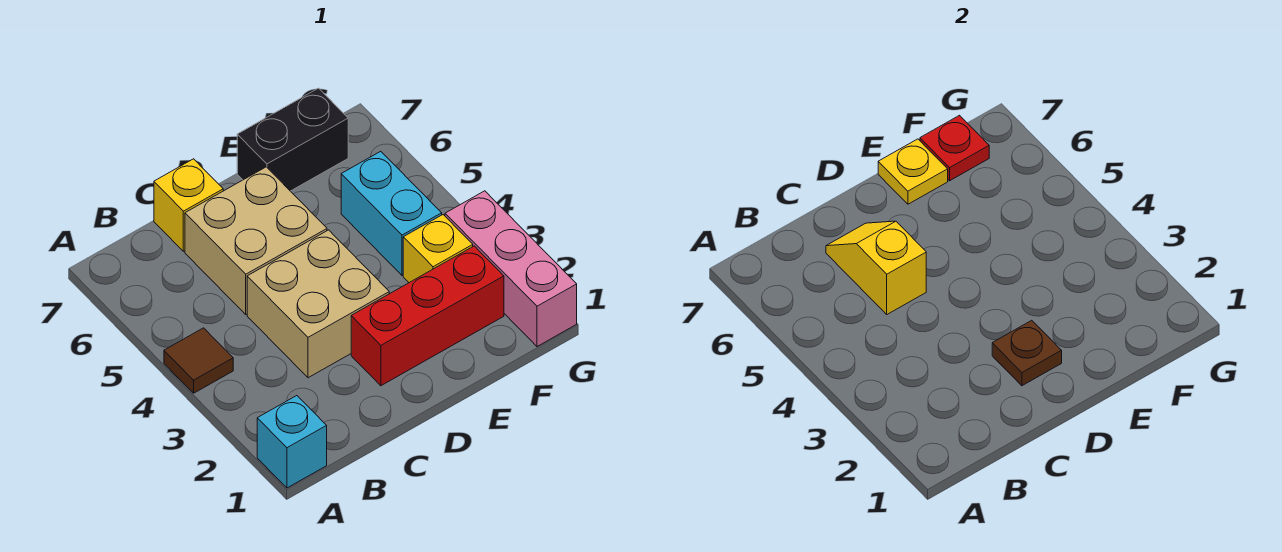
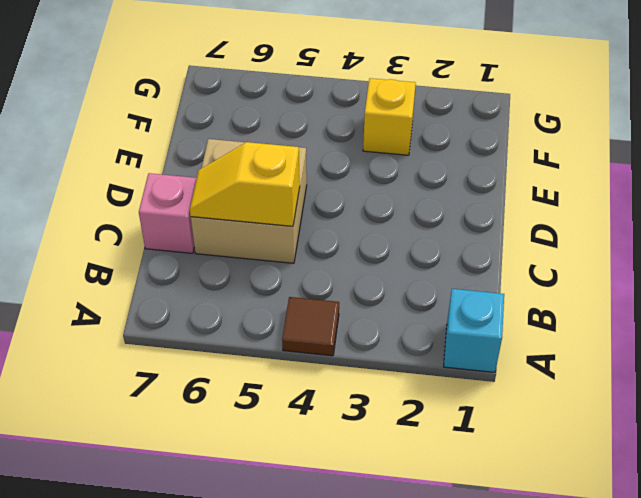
pink 1x1 brick [139,173,197,253] -> yellow 1x1 brick [154,159,223,251]
none -> tan 2x2 brick [247,230,389,378]
none -> red 1x3 brick [351,246,504,386]
none -> black 1x2 brick [237,88,348,191]

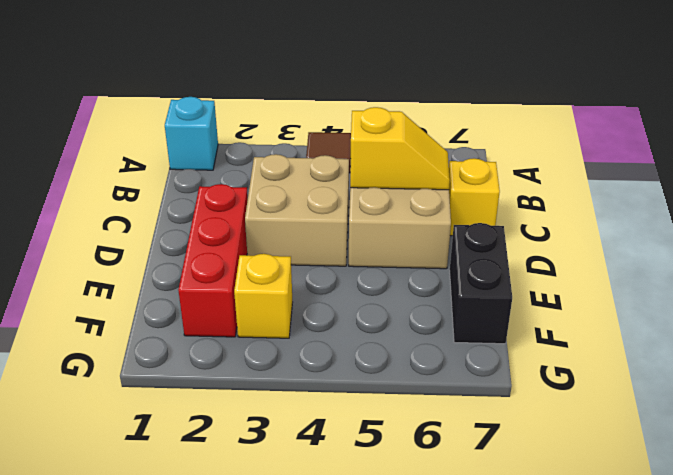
none -> cyan 1x2 brick [341,151,442,275]
none -> pink 1x3 brick [445,191,577,347]
none -> brown 1x1 plate [992,320,1062,386]

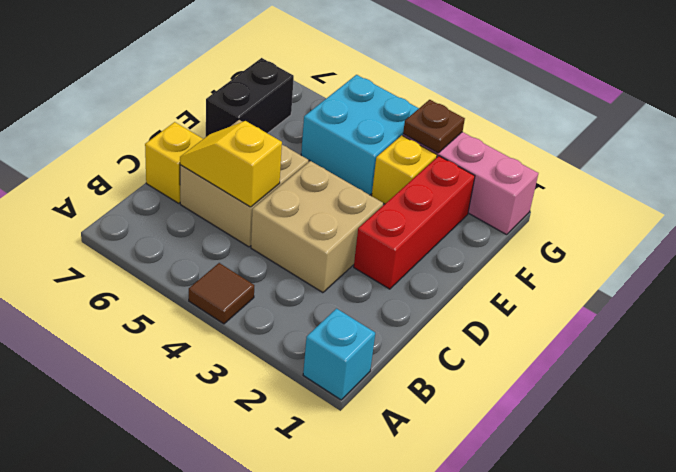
cyan 2x2 brick [301,75,419,195] -> cyan 1x2 brick [341,151,442,275]
brown 1x1 plate [403,100,465,153] -> brown 1x1 plate moved to [992,320,1062,386]
none -> yellow 1x1 plate [878,139,948,204]
none -> red 1x1 plate [920,115,989,181]

